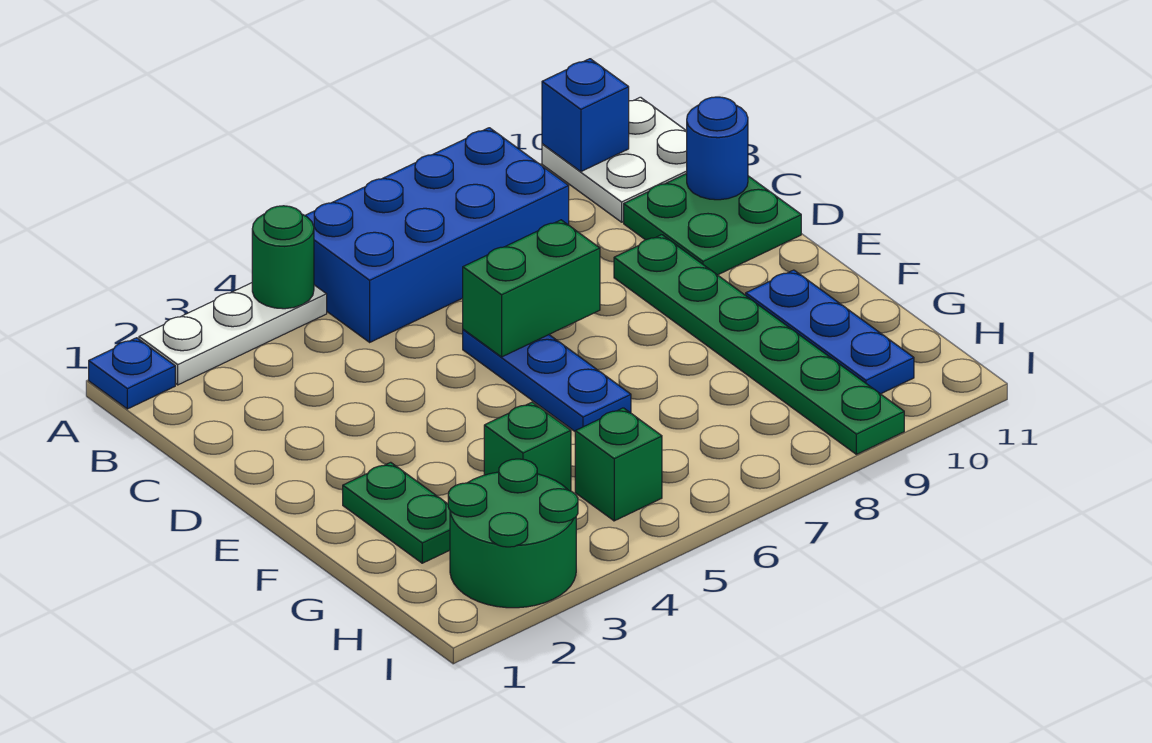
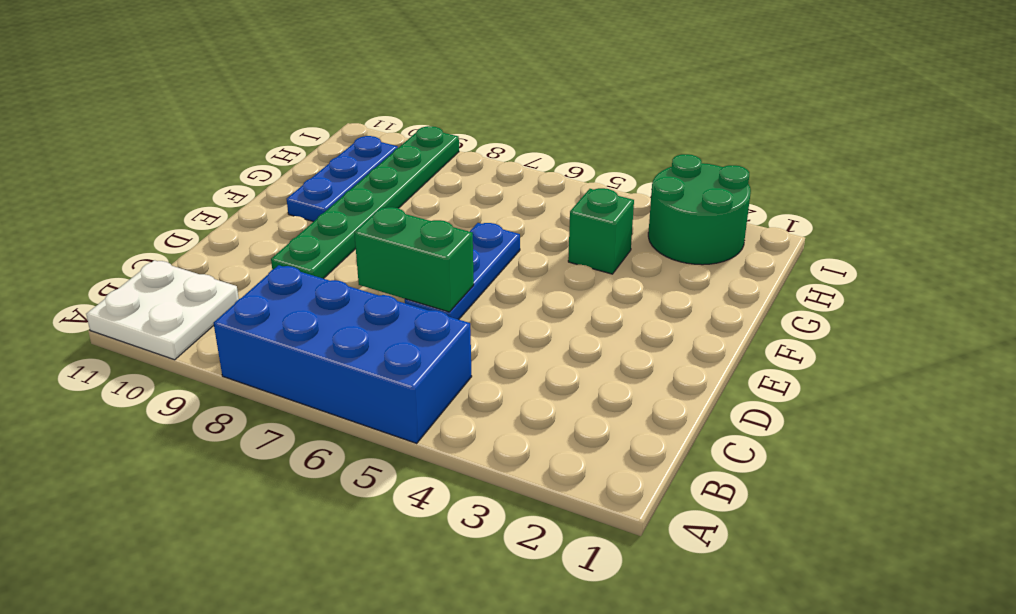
none -> blue 1x1 plate [89,338,175,409]
none -> white 1x3 plate [139,283,327,385]
none -> green 2x2 plate [624,174,801,275]

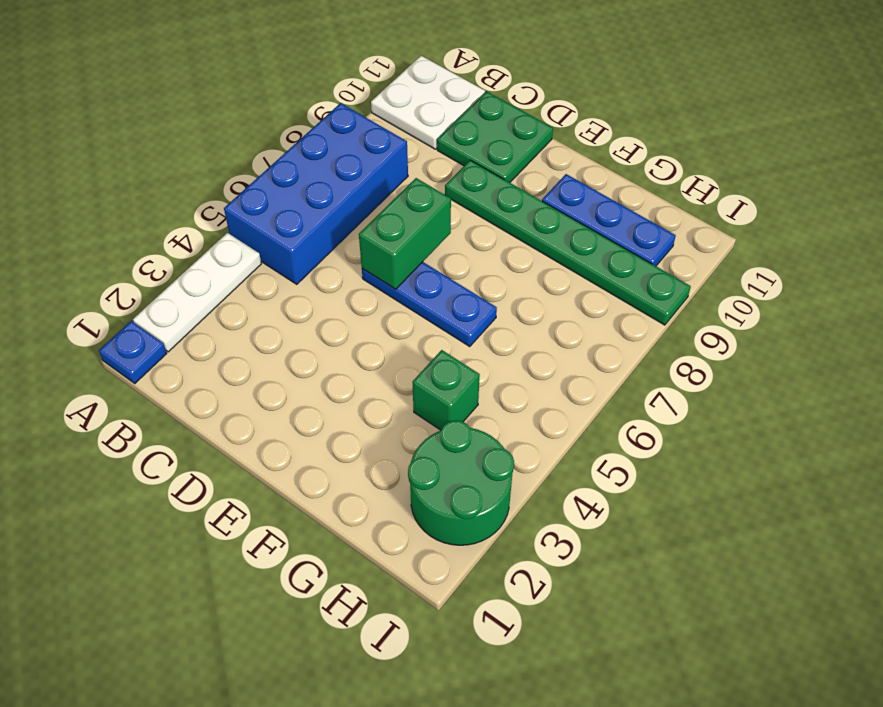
none -> green 1x2 plate [343,462,450,563]
none -> green 1x1 brick [575,408,662,521]
none -> green 1x1 round brick [252,206,314,309]

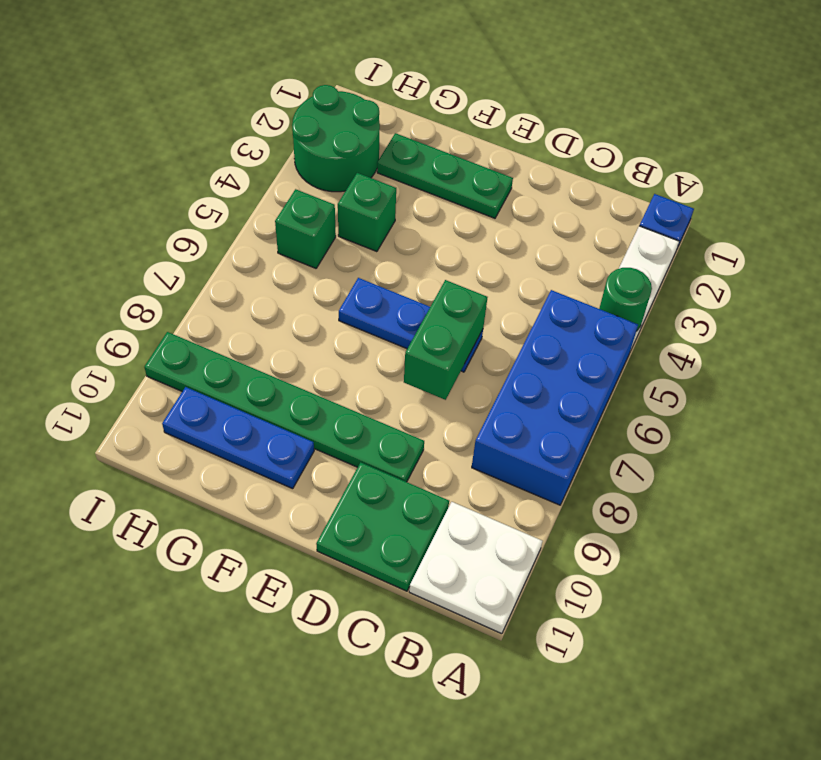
green 1x3 plate [377,133,513,218] -> green 1x2 plate [343,462,450,563]
none -> blue 1x1 brick [542,59,629,172]
none -> blue 1x1 round brick [687,97,748,200]

